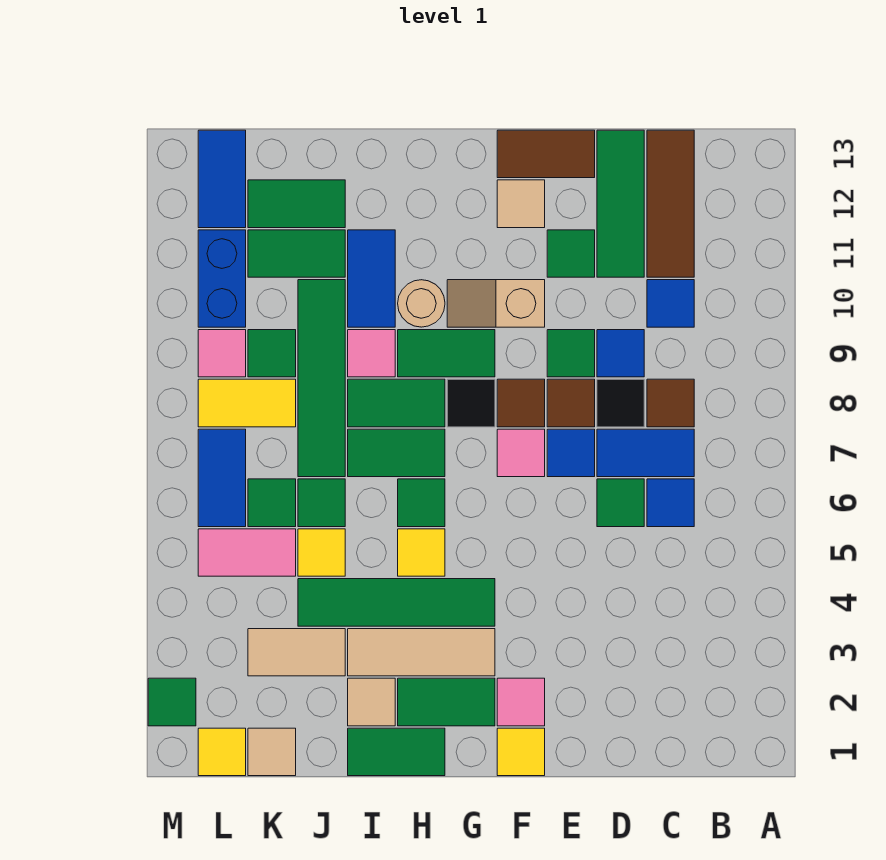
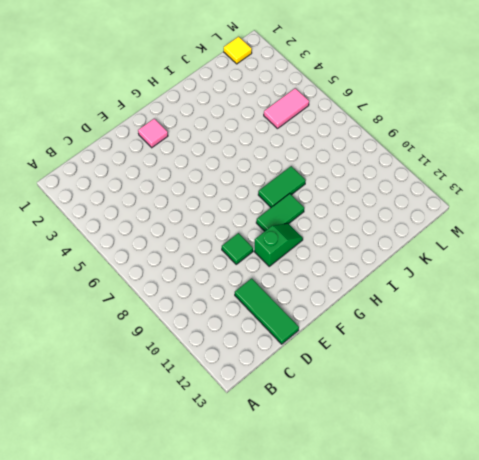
green 1x2 slope [254,223,303,266] -> tan 1x2 slope [447,280,545,327]
none -> blue 1x1 tile [647,479,694,527]
none -> blue 1x2 tile [597,429,694,477]
none -> brown 1x1 tile [647,379,694,427]
none -> blue 1x1 tile [647,280,694,327]

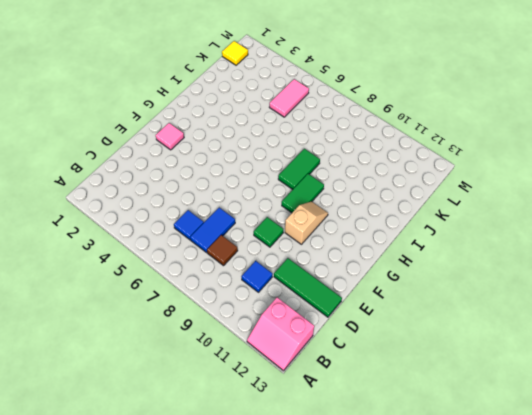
pink 2x2 slope [247,298,314,371] -> none
none -> brown 1x3 tile [647,130,694,277]
none -> green 1x1 tile [597,479,644,527]
none -> black 1x1 tile [597,379,644,427]
none -> blue 1x1 tile [597,330,644,377]

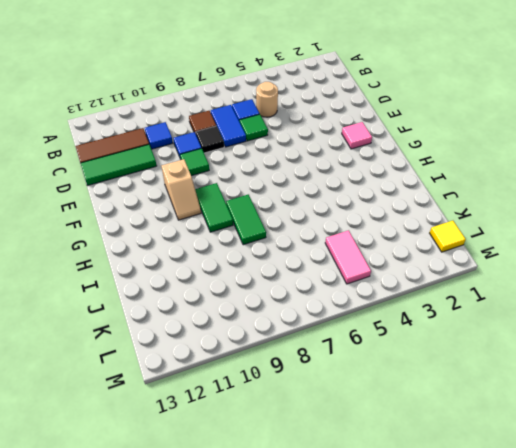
tan 1x1 round brick [256,82,278,117] -> tan 1x1 round brick moved to [398,280,445,327]
none -> blue 1x1 tile [547,429,595,477]
none -> brown 1x1 tile [547,379,595,427]
none -> green 1x1 tile [547,230,595,277]
none -> brown 1x2 tile [497,130,595,178]

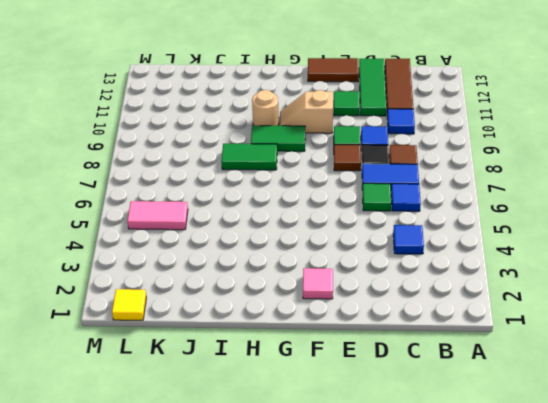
blue 1x1 tile [393,225,424,254] -> blue 1x1 tile moved to [547,429,595,477]
none -> yellow 1x1 tile [497,728,545,776]
none -> pink 1x1 tile [497,429,545,477]
none -> brown 1x1 tile [497,379,545,427]
none -> tan 1x1 tile [497,180,545,228]

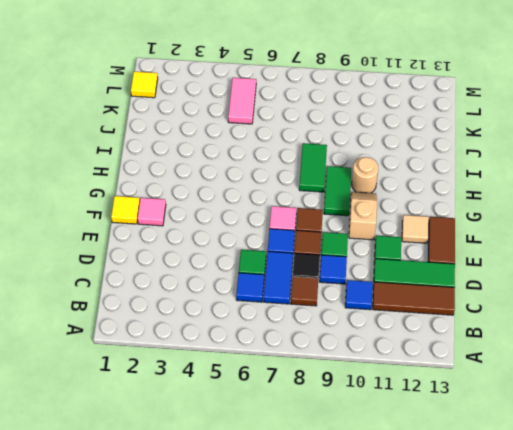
none -> green 1x2 tile [398,678,495,726]
none -> tan 1x3 tile [348,629,495,676]
none -> green 1x4 tile [298,579,495,626]
none -> black 1x1 tile [447,379,495,427]

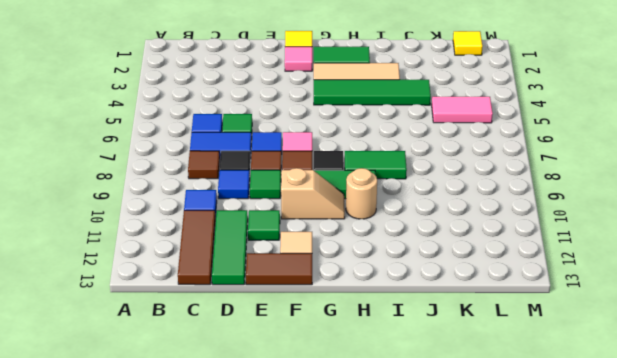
none -> green 1x2 tile [348,728,445,776]
none -> yellow 1x1 tile [398,529,445,576]
none -> green 1x1 tile [398,479,445,527]
none -> green 1x2 tile [348,429,445,477]

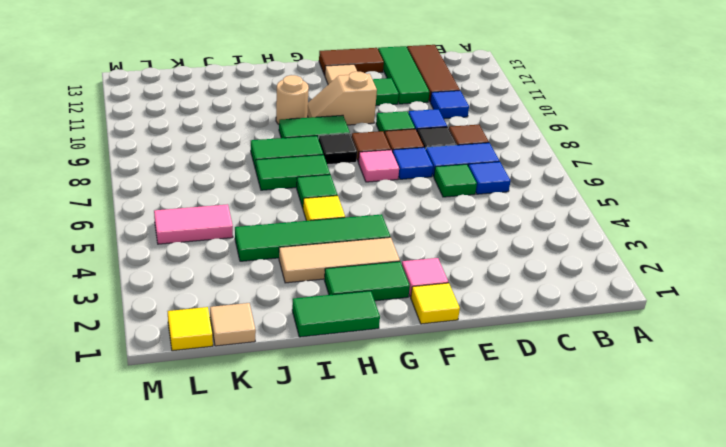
none -> tan 1x1 tile [348,678,395,726]
none -> pink 1x1 tile [348,330,395,377]
none -> blue 1x2 tile [348,230,395,327]
none -> tan 1x2 tile [248,629,345,676]

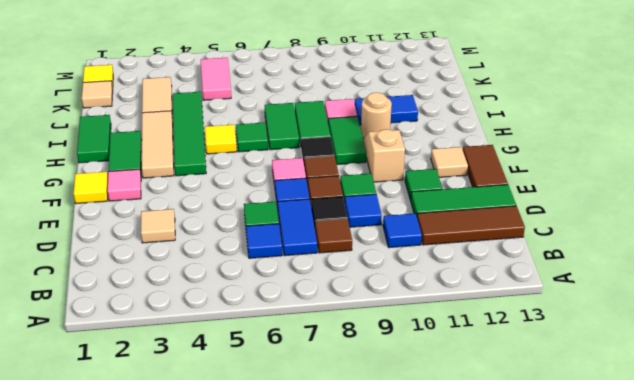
tan 1x1 tile [141,209,175,243] -> tan 1x1 tile moved to [348,678,395,726]
none -> yellow 1x1 tile [298,529,345,576]
none -> green 1x1 tile [298,479,345,527]
none -> green 1x4 tile [298,280,345,477]
none -> green 1x2 tile [248,230,345,277]

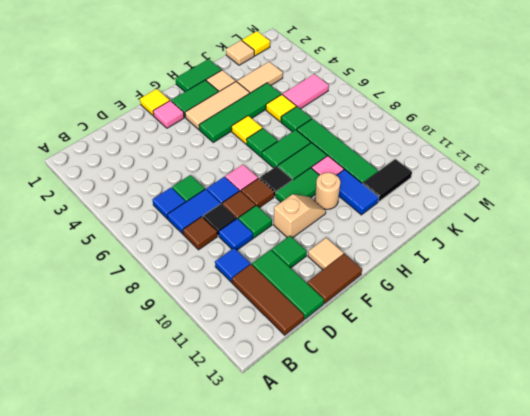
black 1x2 tile [363,159,412,202] -> green 1x2 tile [248,230,345,277]
none -> green 1x2 tile [248,180,345,228]
none -> green 1x1 tile [248,479,296,527]
none -> yellow 1x2 tile [198,379,296,427]
none -> green 1x1 tile [248,330,296,377]

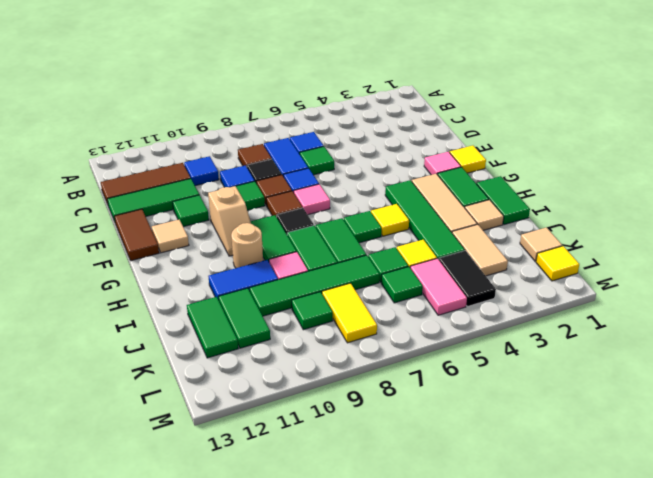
black 1x2 tile [439,251,496,306] -> none
none -> blue 1x2 tile [198,429,246,527]
none -> pink 1x1 tile [198,330,246,377]
none -> blue 1x2 brick [198,230,246,327]
none -> blue 1x2 tile [198,130,246,228]

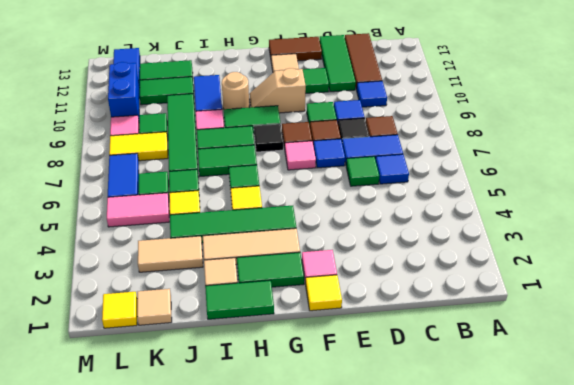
none -> green 1x1 tile [148,678,196,726]

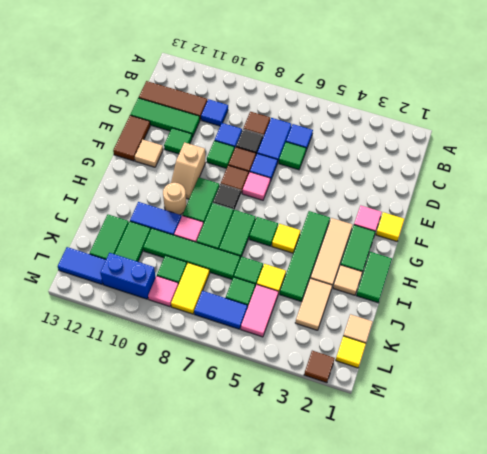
brown 1x1 tile [304,351,335,383] -> green 1x1 tile [148,678,196,726]

